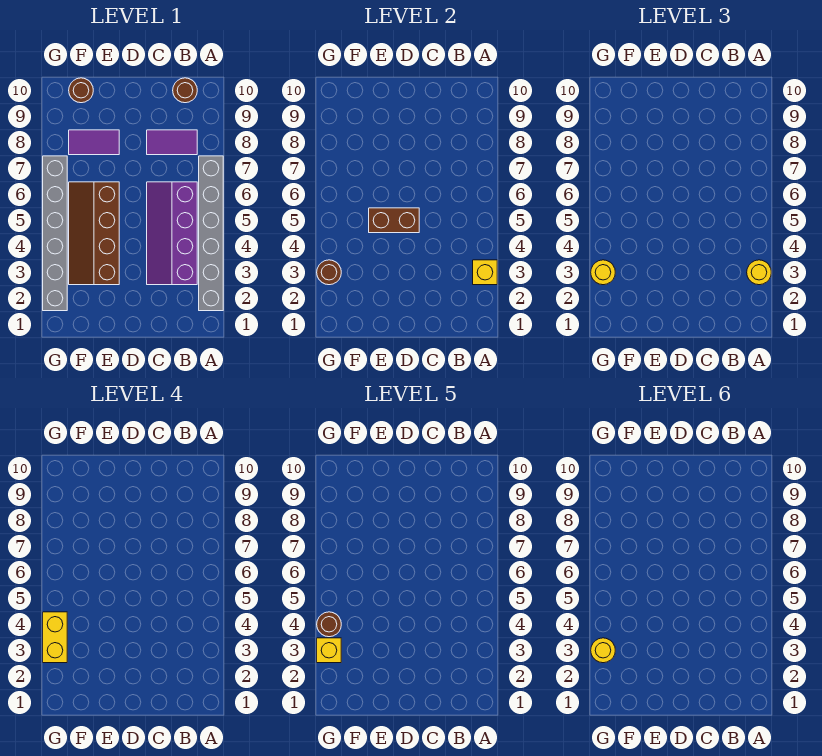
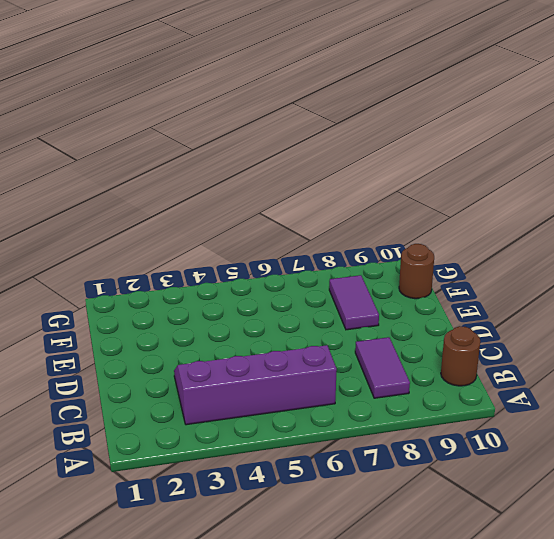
none -> grey 1x6 brick [199,156,223,311]
none -> brown 2x4 slope [69,182,119,285]
none -> grey 1x6 brick [43,156,67,311]

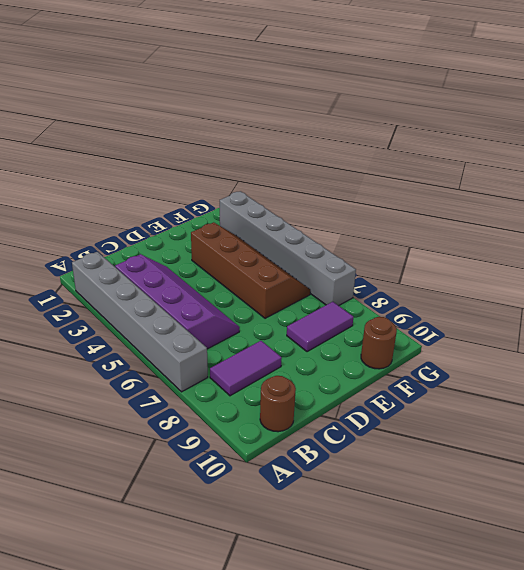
none -> yellow 1x1 brick [473,260,497,285]
none -> brown 1x2 brick [369,208,419,233]
none -> brown 1x1 round brick [317,260,341,285]

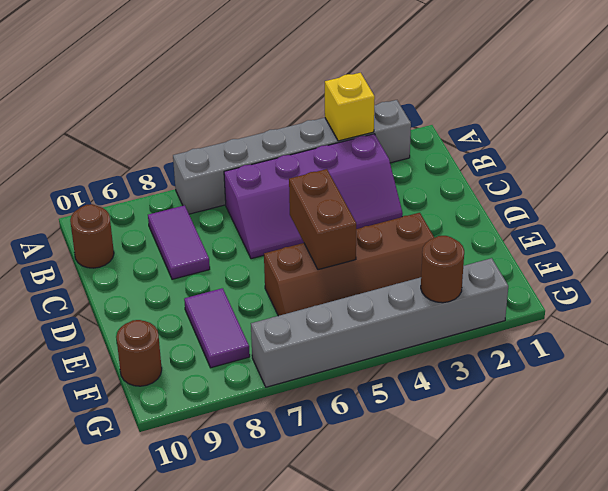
none -> yellow 1x1 round brick [747,260,771,285]
none -> yellow 1x1 round brick [591,260,615,285]
none -> yellow 1x2 brick [43,612,67,663]

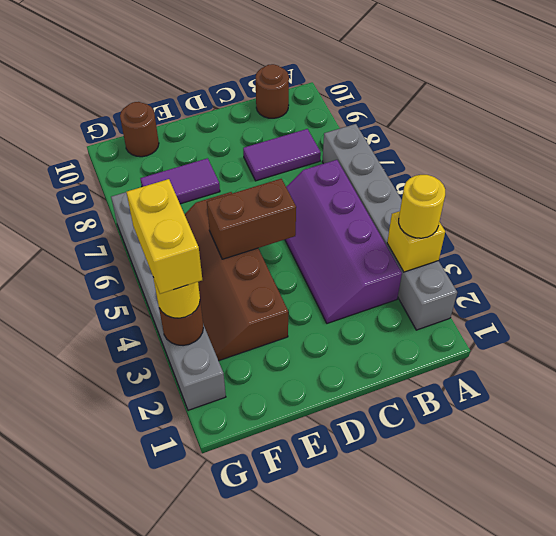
none -> yellow 1x1 brick [317,638,341,663]
none -> brown 1x1 round brick [317,612,341,637]
none -> yellow 1x1 round brick [591,638,615,663]

